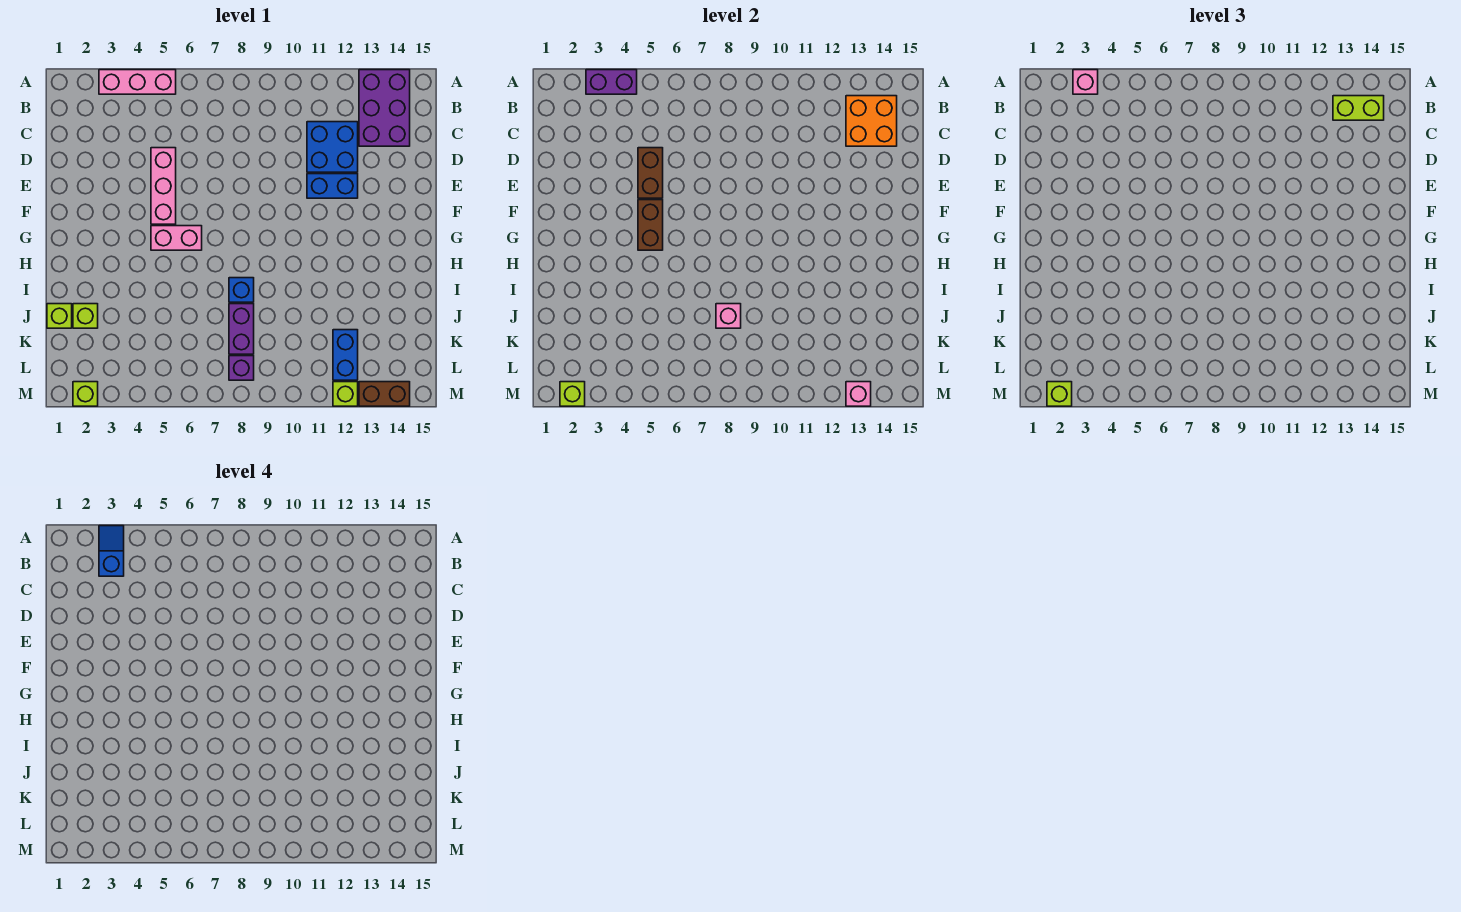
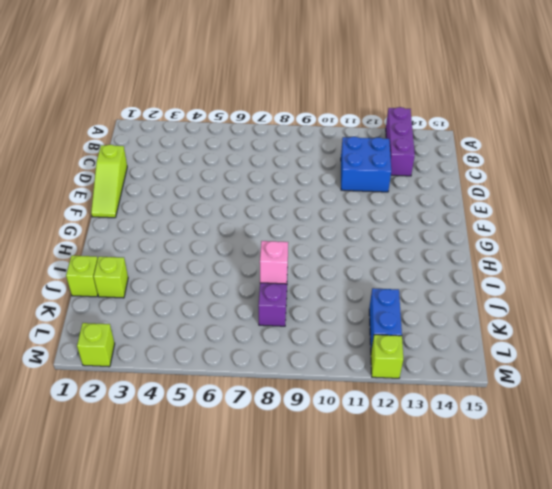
purple 1x3 brick [386,107,415,176] -> purple 2x3 brick [359,70,410,146]
lime 1x3 slope [91,145,127,218] -> none
none -> pink 1x3 brick [99,70,176,94]
none -> pink 1x3 brick [151,148,176,224]
none -> blue 1x2 brick [307,174,358,198]

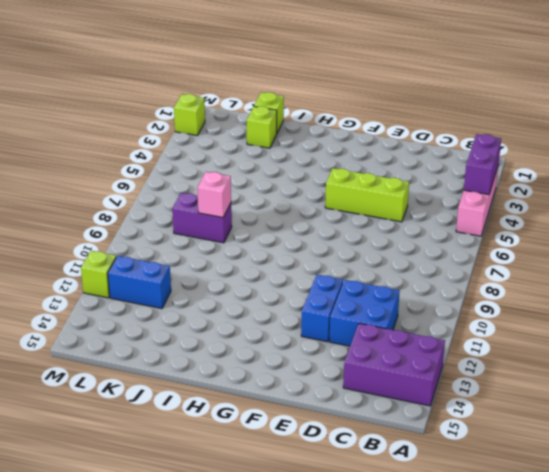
lime 1x3 brick [325,168,409,222] -> pink 1x3 brick [151,148,176,224]
none -> pink 1x2 brick [151,226,202,250]
none -> blue 1x1 brick [229,278,254,302]
none -> purple 1x1 brick [229,356,254,380]

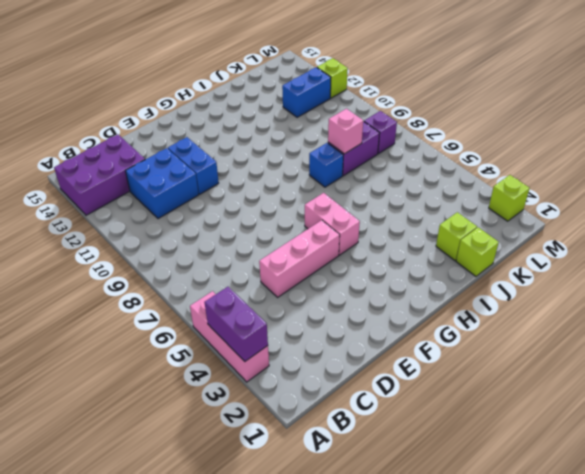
none -> brown 1x2 brick [359,382,410,406]
none -> orange 2x2 brick [846,96,897,146]
none -> brown 1x2 brick [638,148,663,198]

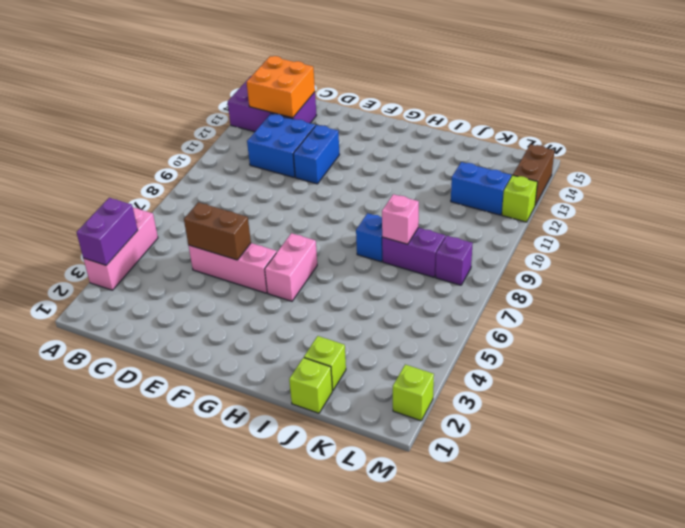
none -> brown 1x2 brick [638,200,663,250]
none -> lime 1x1 brick [560,382,585,406]
none -> pink 1x1 brick [846,382,871,406]

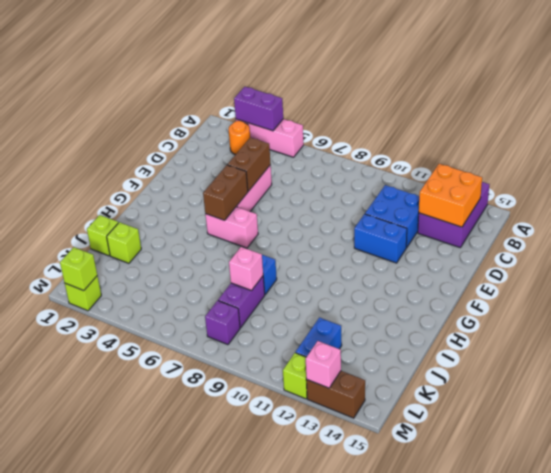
orange 1x1 round brick [229,121,250,155] -> none
none -> pink 1x1 brick [1073,70,1098,94]
none -> lime 1x2 brick [1333,96,1384,120]
none -> lime 1x1 brick [1047,382,1072,406]

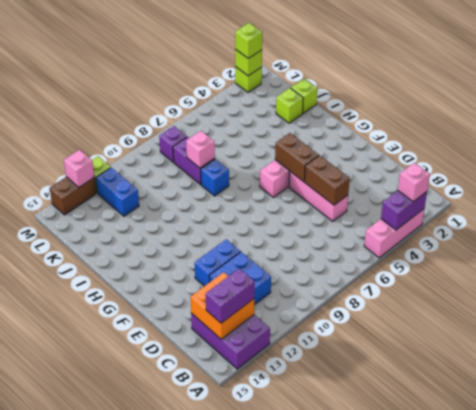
purple 1x2 brick [206,268,255,323] -> lime 1x2 brick [1333,96,1384,120]
none -> blue 1x2 slope [99,526,124,576]

